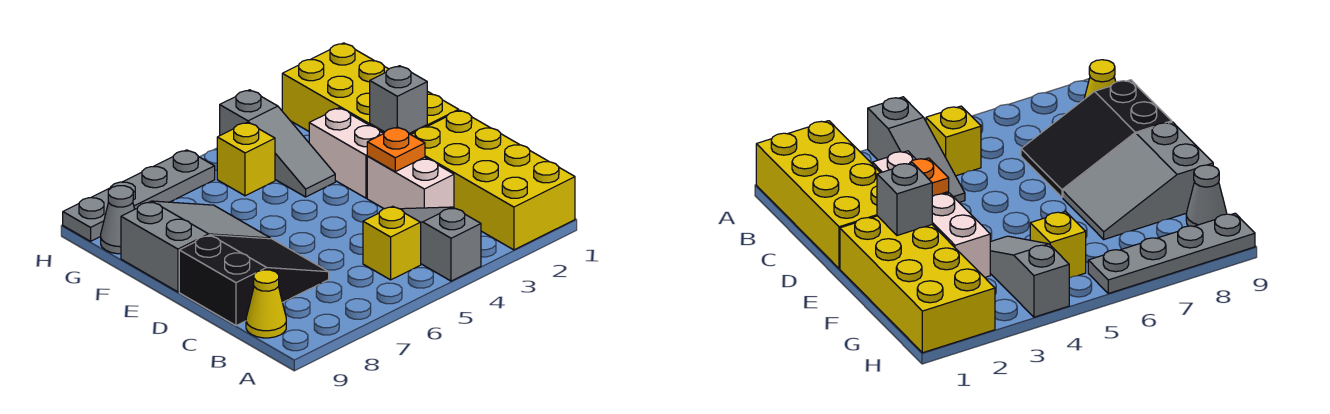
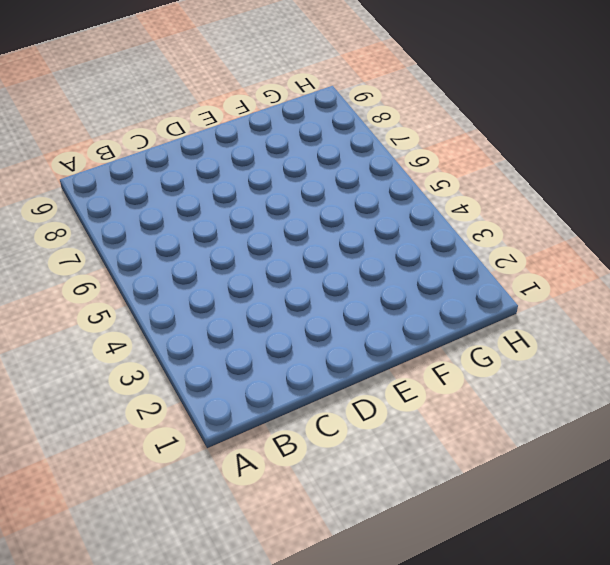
none -> yellow 2x4 brick [411,110,575,250]
none -> grey 1x3 slope [401,207,481,281]
none -> yellow 1x1 brick [363,206,421,280]

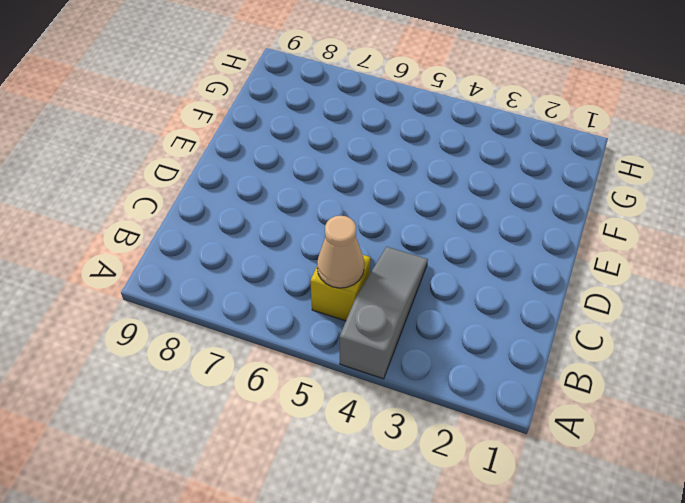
tan 1x1 cone [317,216,364,288] -> none
none -> yellow 2x4 brick [411,110,575,250]
none -> yellow 1x1 cone [246,270,286,338]
none -> white 1x2 brick [367,156,454,209]

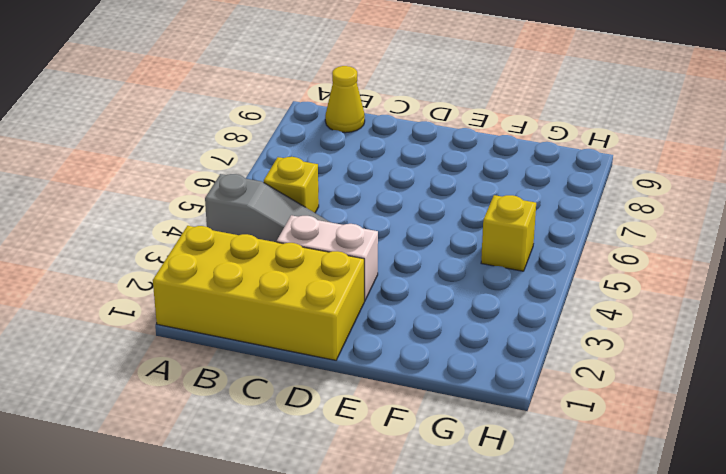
none -> black 2x3 slope [179,235,329,326]
none -> yellow 2x4 brick [282,43,459,135]
none -> white 1x2 brick [309,108,384,198]

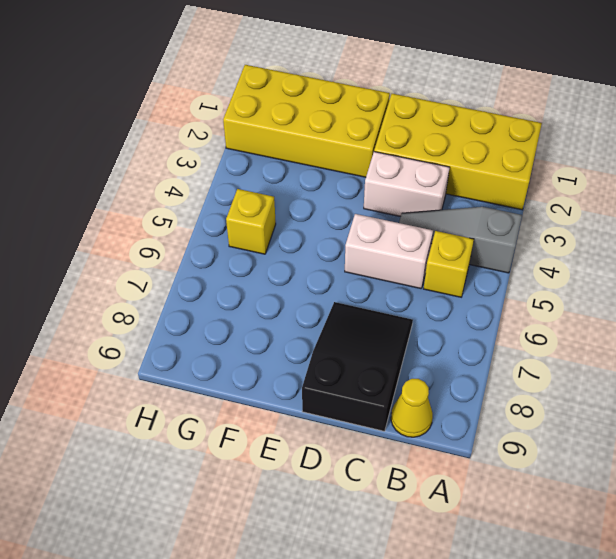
white 1x2 brick [345,214,433,289] -> white 1x2 brick moved to [309,108,384,198]
none -> grey 2x3 slope [121,201,270,292]
none -> grey 1x3 slope [220,90,335,197]
none -> grey 1x1 cone [101,186,135,254]

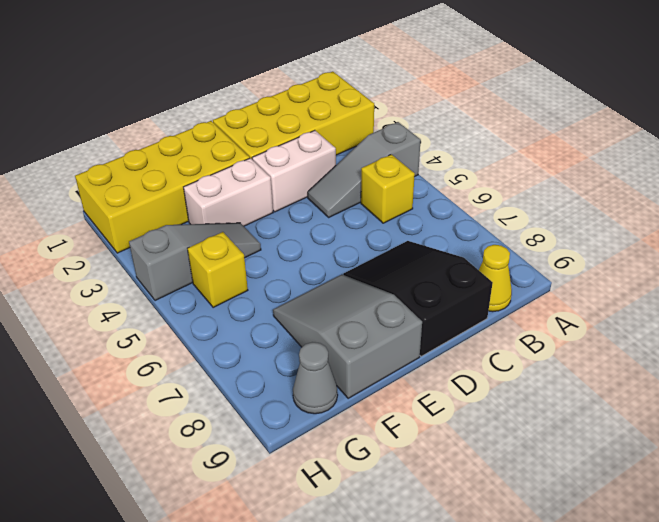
none -> grey 1x4 plate [63,150,215,241]
none -> orange 1x1 plate [367,127,425,172]
none -> grey 1x1 brick [370,66,427,134]

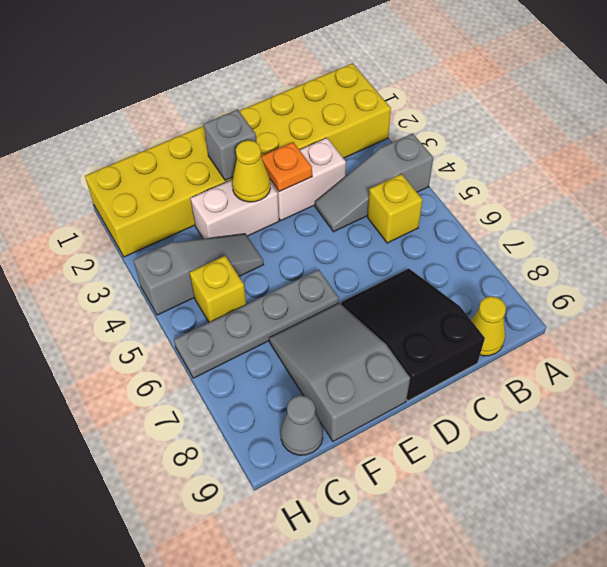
yellow 1x1 cone [232,140,270,202] -> none
grey 1x4 plate [174,270,339,378] -> grey 1x4 plate turned to [63,150,215,241]

